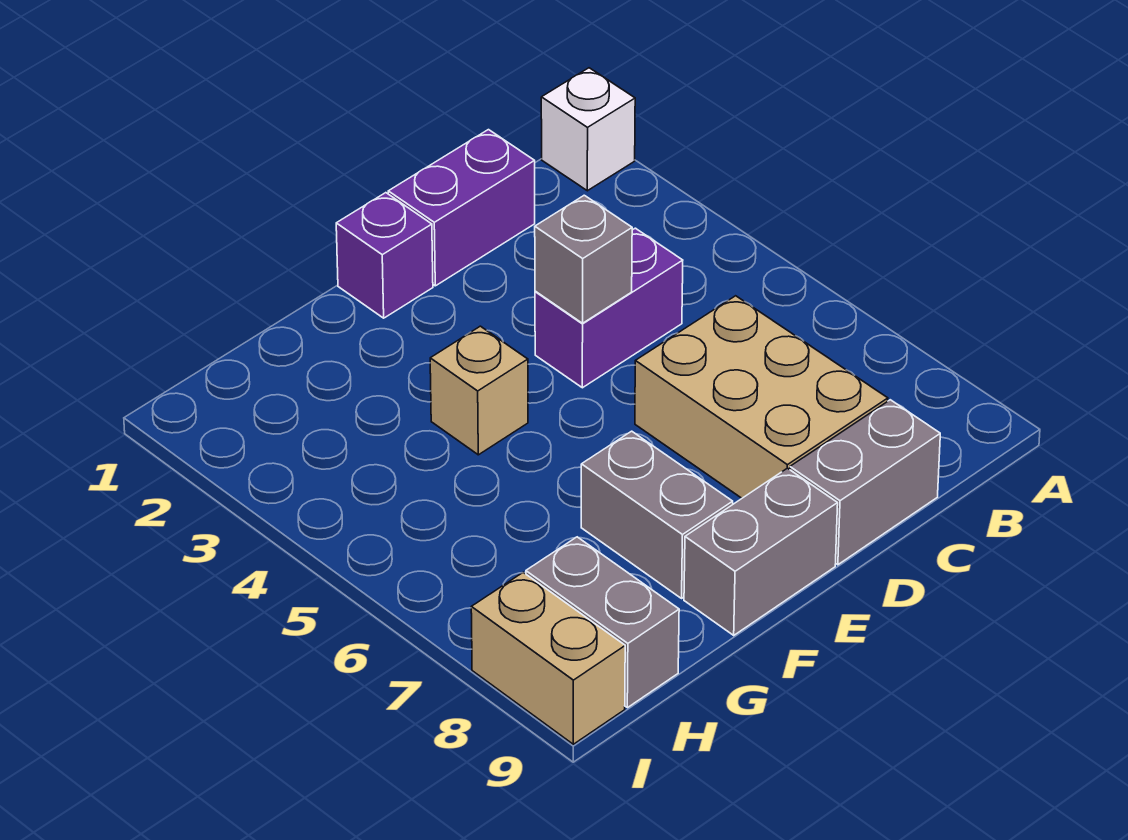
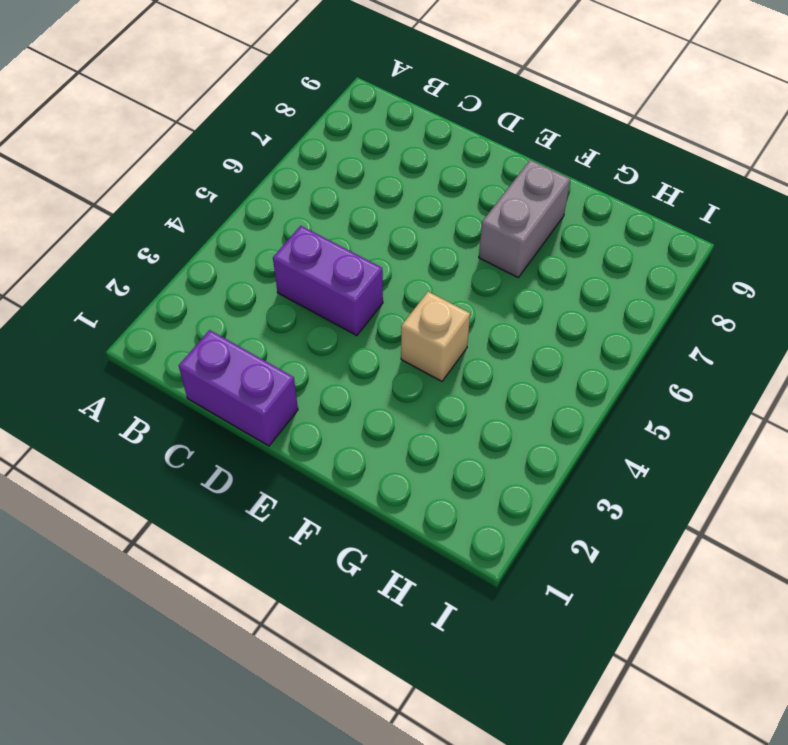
none -> white 1x1 brick [541,68,635,191]
none -> tan 2x3 brick [635,296,888,498]
none -> grey 1x2 brick [790,400,940,565]

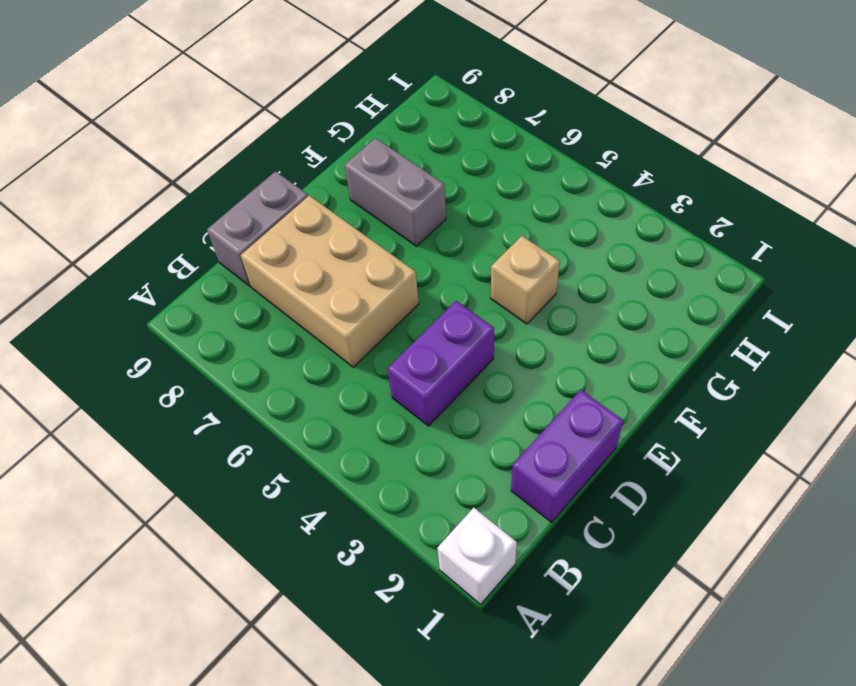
none -> purple 1x1 brick [336,193,433,318]
none -> grey 1x2 brick [684,468,838,635]
none -> grey 1x2 brick [526,537,679,708]

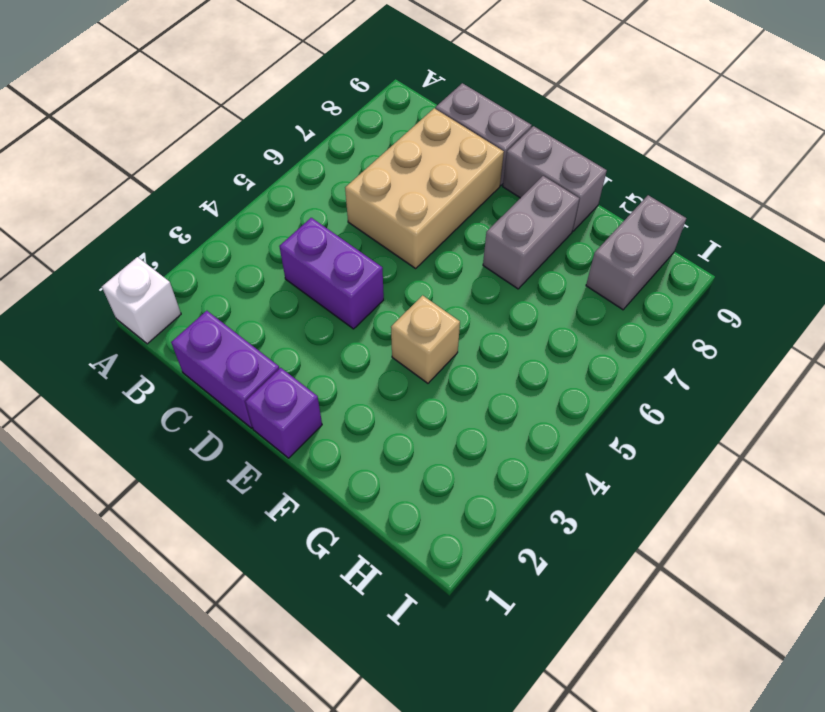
none -> tan 1x2 brick [471,572,625,744]
none -> grey 1x1 brick [535,195,632,323]

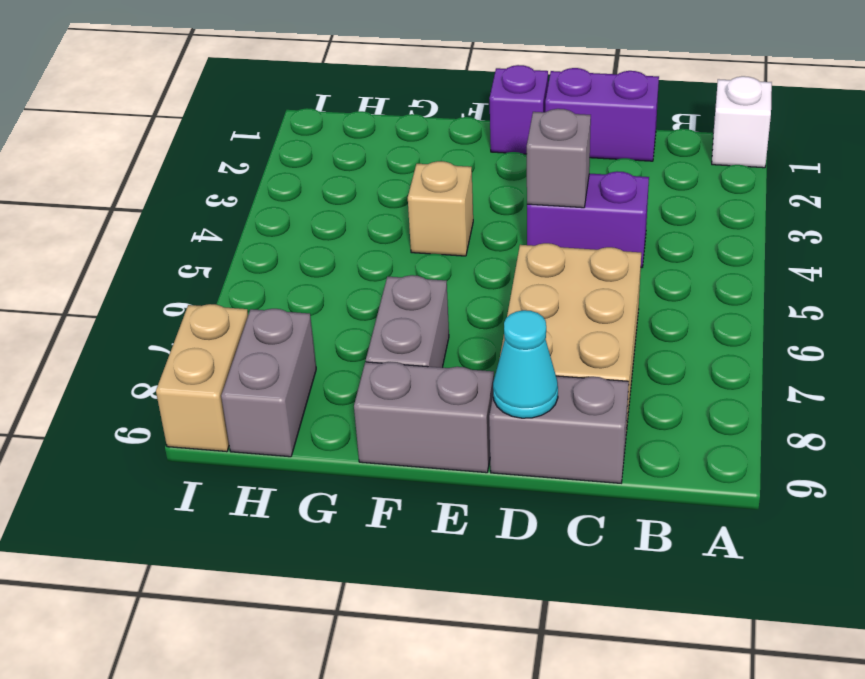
cyan 1x1 cone [493,310,558,418] -> none

